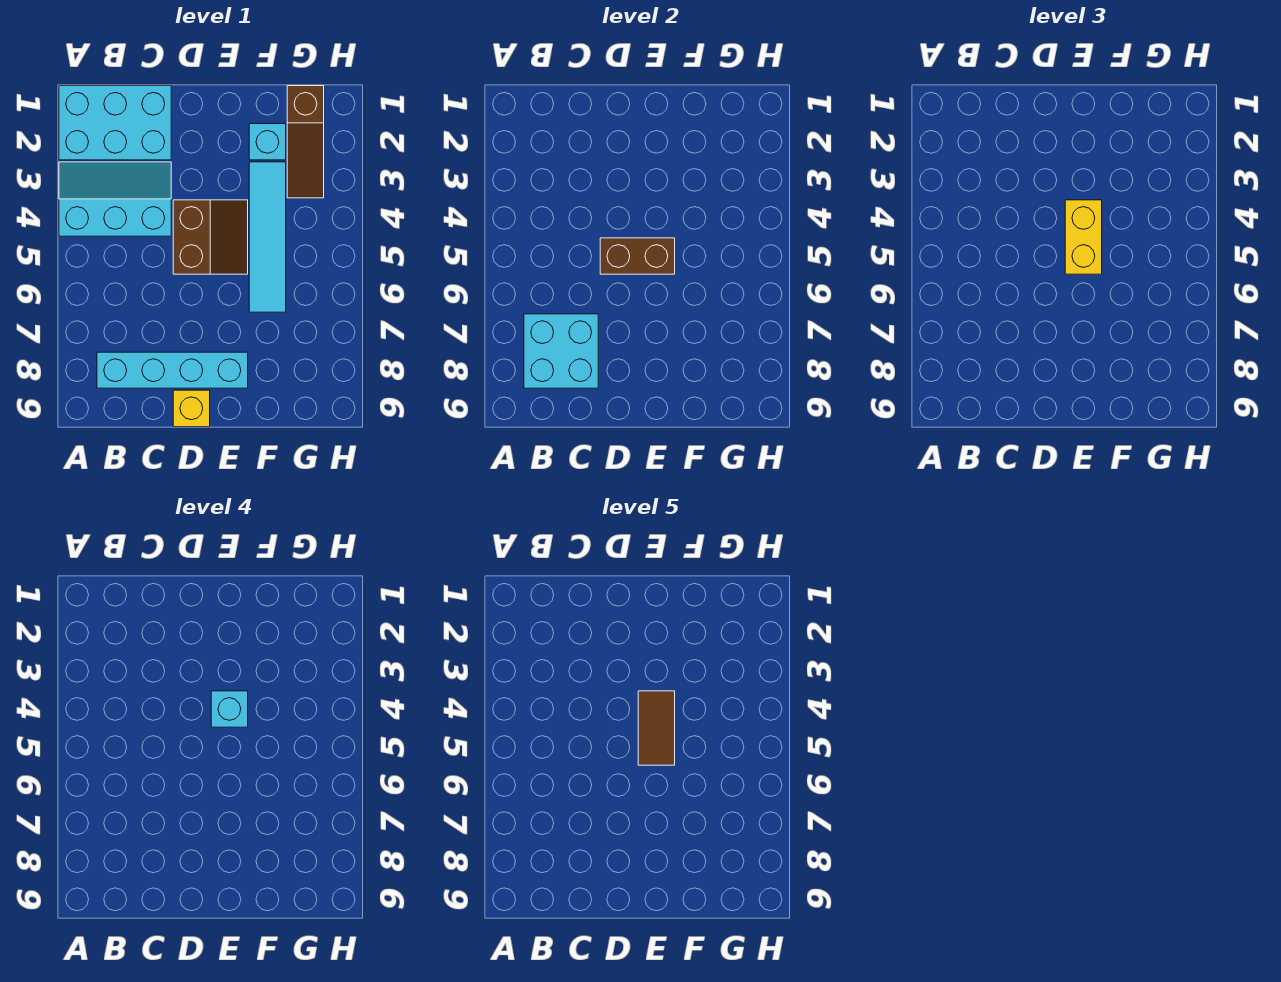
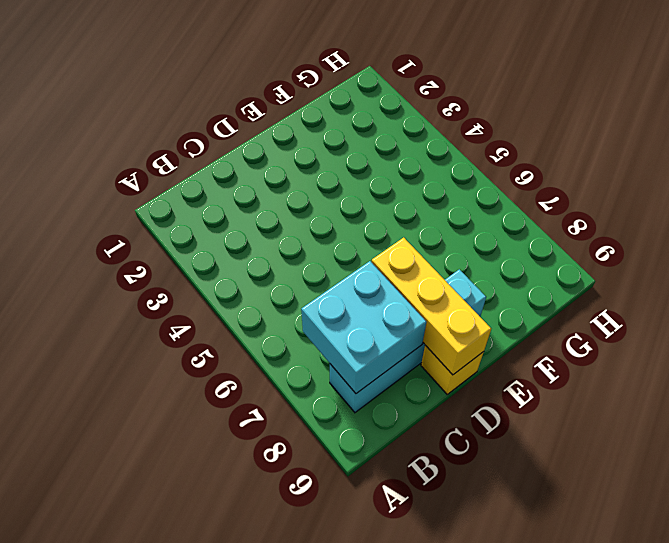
yellow 1x3 brick [372,238,491,375] -> none
none -> cyan 2x3 brick [59,86,171,160]
none -> cyan 2x3 slope [59,162,171,236]
none -> brown 2x2 slope [173,200,248,274]

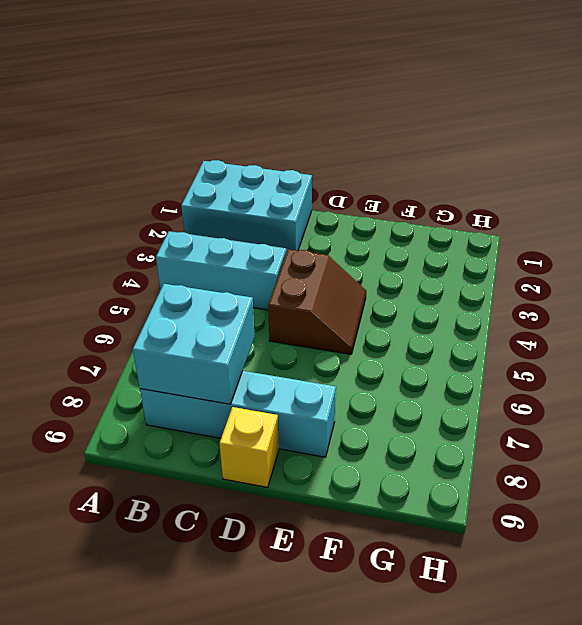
none -> cyan 1x1 brick [249,124,286,160]
none -> cyan 1x4 tile [249,162,286,312]
none -> brown 1x3 slope [287,86,324,198]

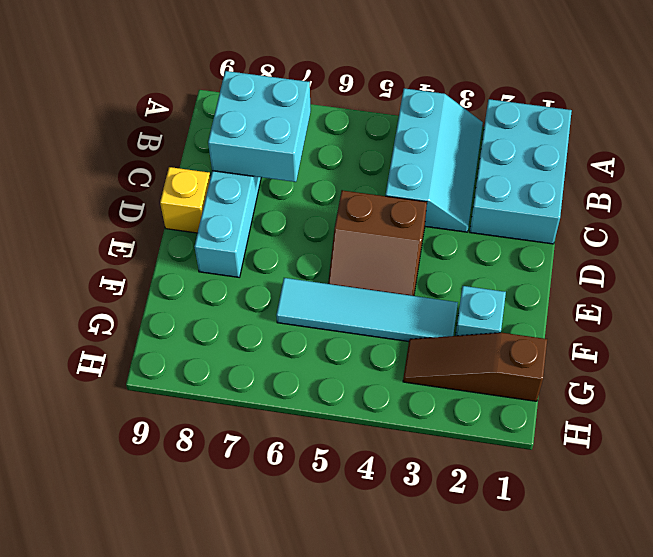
none -> brown 1x2 brick [600,238,675,274]
none -> yellow 1x2 brick [1065,200,1102,274]
none -> cyan 1x1 brick [211,691,248,727]

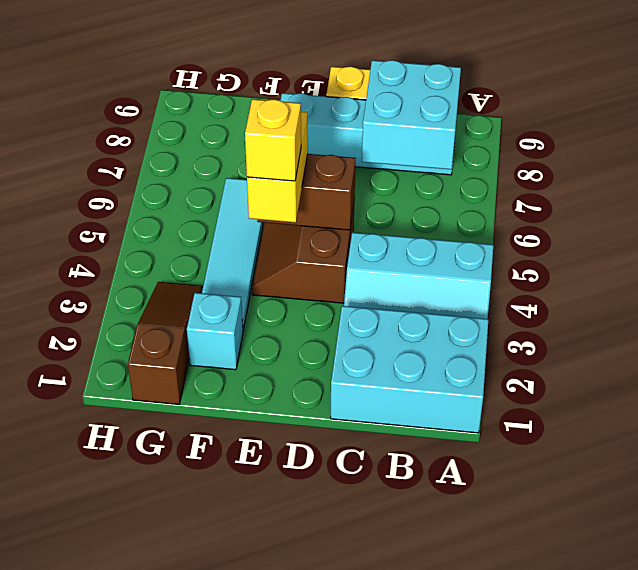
yellow 1x1 brick [245,99,301,181] -> cyan 1x1 brick [211,691,248,727]
none -> brown 1x2 tile [638,691,675,765]

